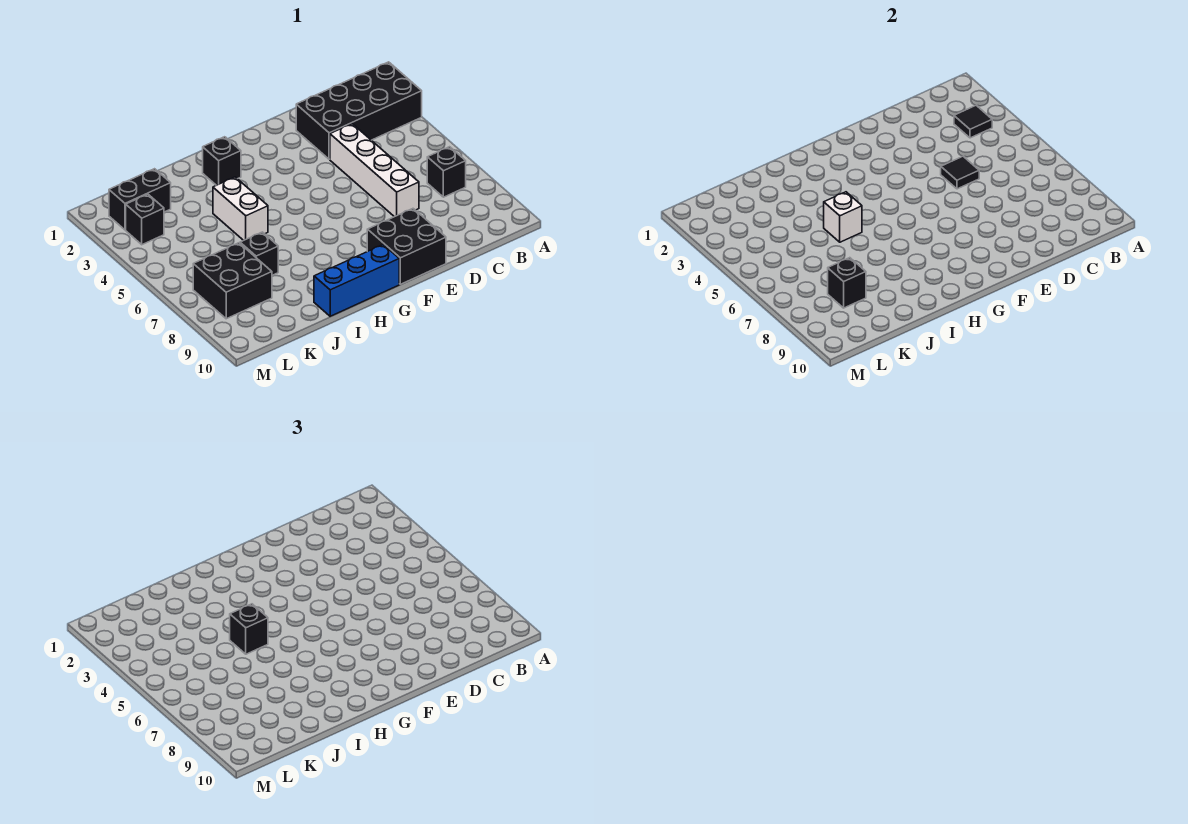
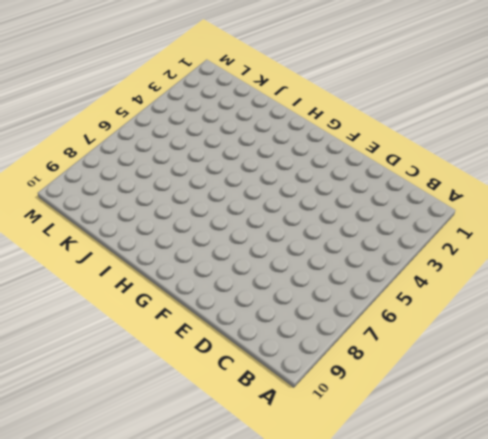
none -> black 2x4 brick [296,62,422,159]
none -> black 1x1 brick [427,147,466,197]
none -> white 1x4 brick [330,124,419,217]

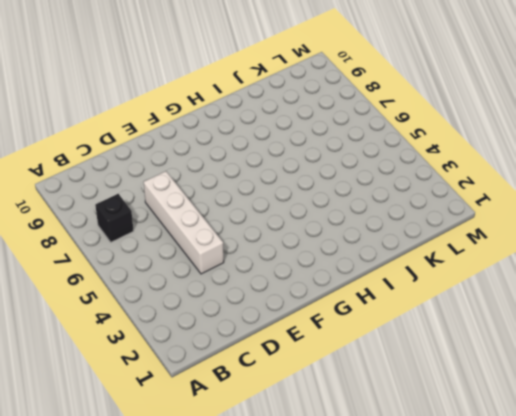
none -> black 2x4 brick [296,62,422,159]
none -> black 2x2 brick [367,209,446,284]
none -> blue 1x3 brick [314,245,399,316]

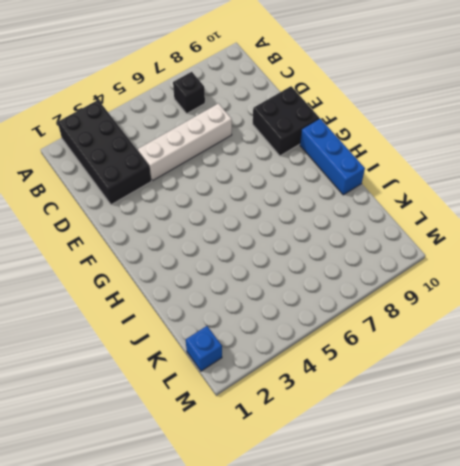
blue 1x1 brick [186,326,222,371] -> none
none -> black 1x1 brick [203,137,241,185]
none -> white 1x2 brick [213,177,268,240]
none -> black 1x1 brick [240,232,278,275]

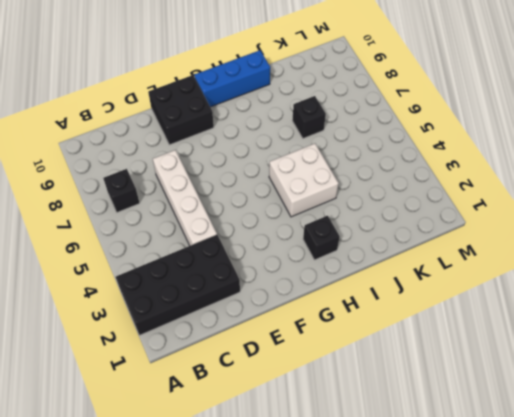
white 2x2 brick [269,144,339,217] -> white 1x2 brick [213,177,268,240]
none -> black 1x2 brick [109,169,171,230]
none -> black 2x2 brick [193,243,272,319]
none -> black 1x1 brick [126,194,164,245]

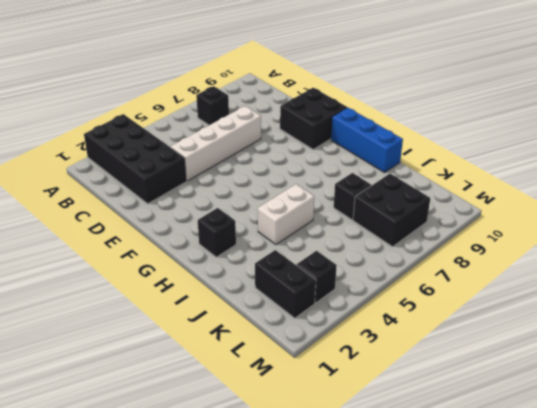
none -> black 1x1 tile [954,105,992,138]
none -> black 1x1 tile [941,156,979,189]
none -> white 1x1 brick [824,192,862,242]

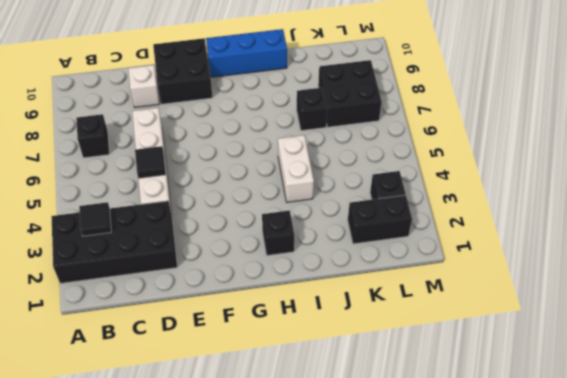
white 1x1 brick [128,65,160,107] -> white 1x1 brick moved to [824,192,862,242]
none -> black 1x1 brick [828,258,866,308]
none -> black 1x1 brick [230,604,268,654]

